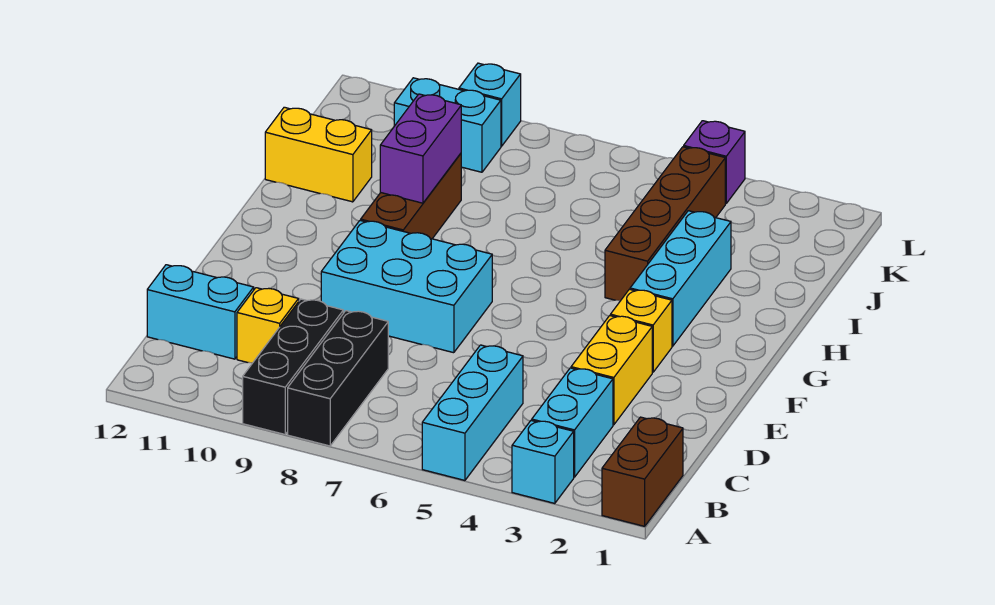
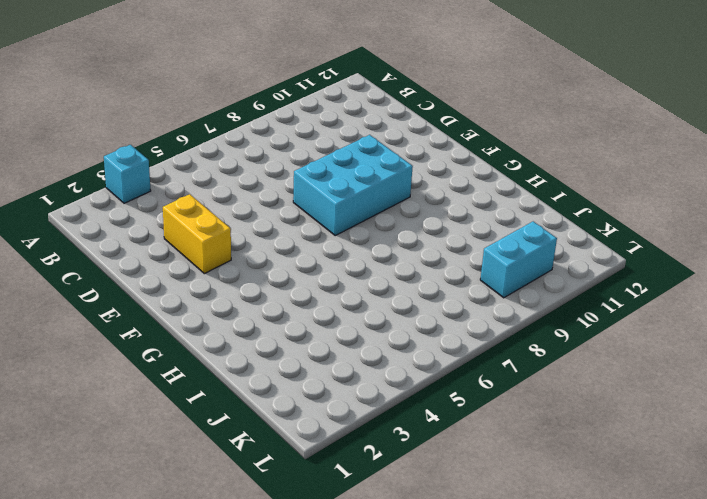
none -> brown 1x2 brick [602,417,683,526]
none -> cyan 1x3 brick [422,345,523,480]
none -> black 1x3 brick [288,311,388,446]

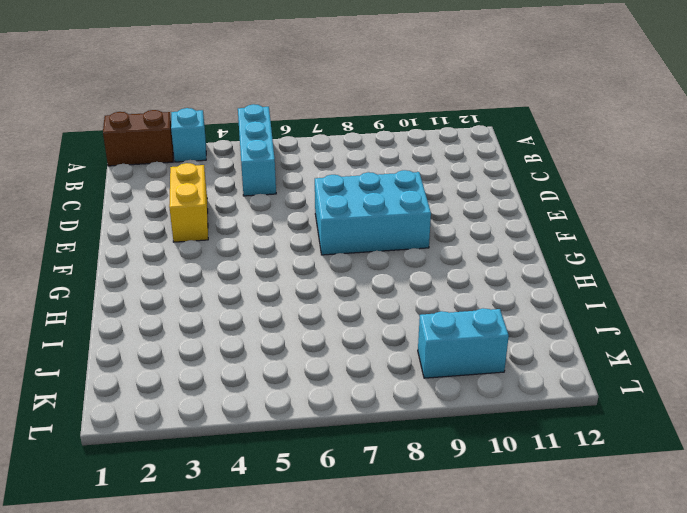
brown 1x2 brick [103,110,173,166] -> brown 1x2 brick turned to [602,417,683,526]
none -> black 1x3 brick [288,311,388,446]
none -> black 1x3 brick [243,299,343,434]
none -> cyan 1x2 brick [532,368,613,477]

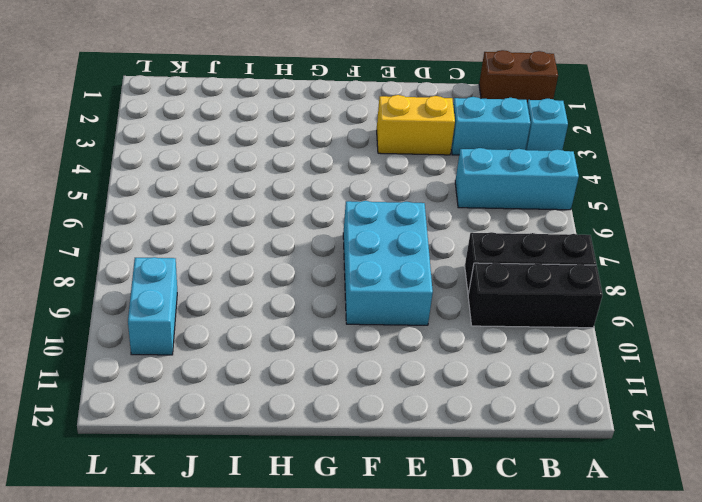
none -> yellow 1x1 brick [237,288,299,363]
none -> cyan 1x2 brick [147,265,254,359]
none -> yellow 1x1 brick [610,289,672,372]

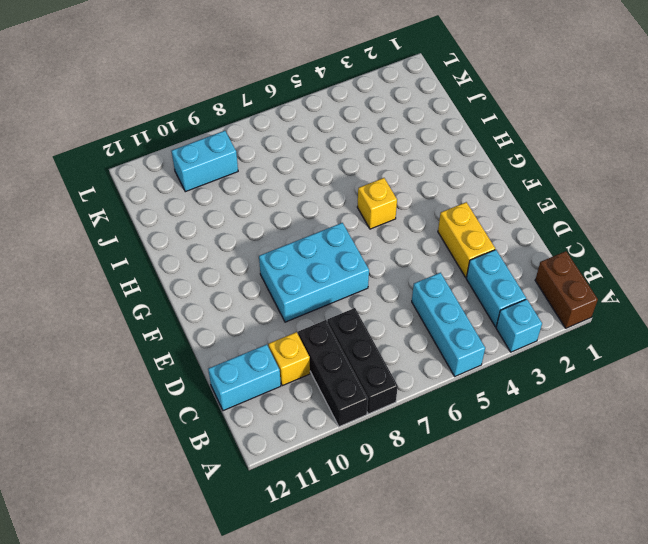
yellow 1x1 brick [357,178,397,229] -> yellow 1x1 brick moved to [610,289,672,372]
none -> cyan 1x3 brick [630,211,731,346]
none -> brown 1x3 brick [361,153,461,239]
none -> brown 1x4 brick [605,147,725,301]

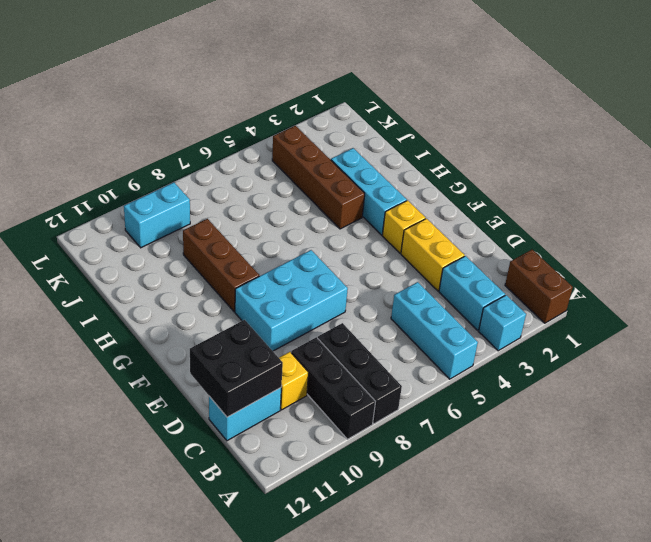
black 2x2 brick [190,320,283,417] -> none
none -> yellow 1x2 brick [265,107,372,202]
none -> purple 1x1 brick [684,121,745,203]
none -> cyan 1x1 brick [459,63,521,146]

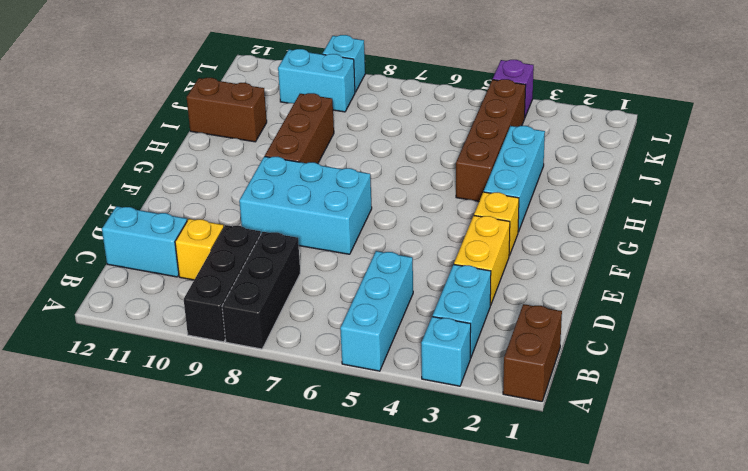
brown 1x2 brick [187,78,267,142] -> yellow 1x2 brick [265,107,372,202]
none -> purple 1x2 brick [380,94,461,203]

